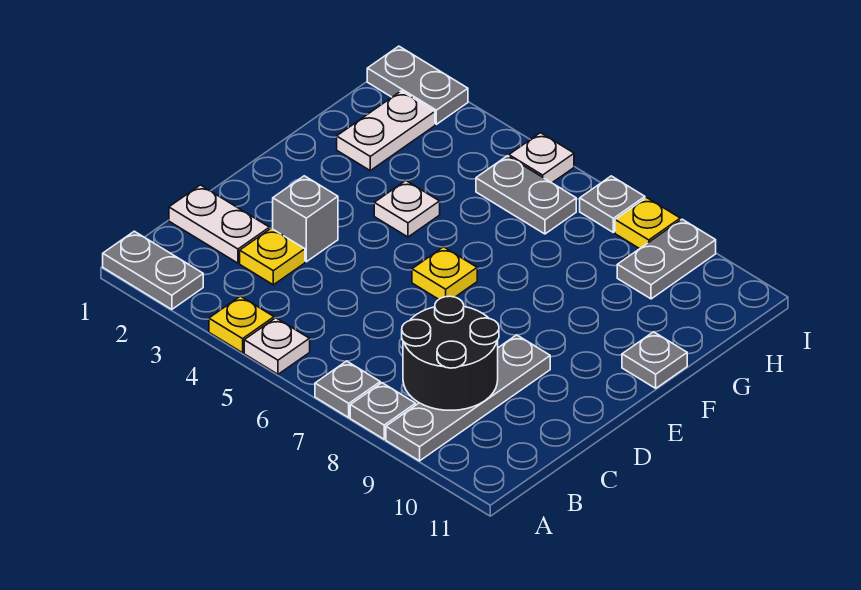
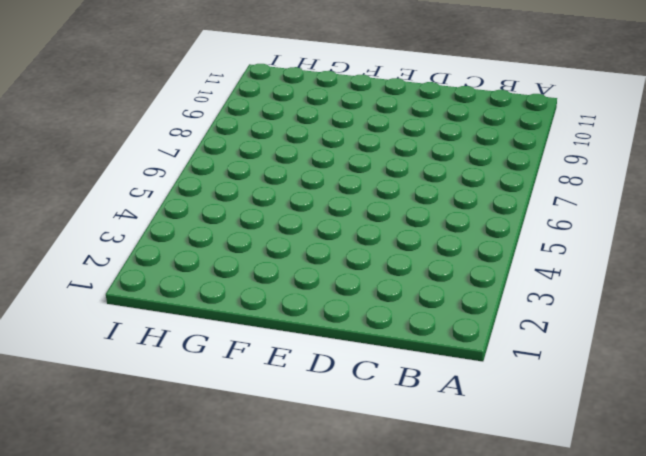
none -> grey 1x2 plate [103,231,203,309]
none -> yellow 1x1 plate [209,296,274,353]
none -> white 1x1 plate [244,318,310,374]

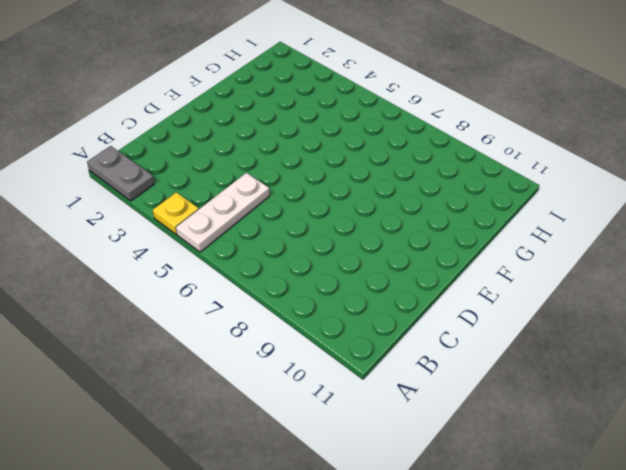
white 1x3 plate [176,173,269,252] -> white 1x1 plate [244,318,310,374]
none -> grey 1x1 plate [315,361,380,417]
none -> grey 1x1 plate [350,383,416,439]
none -> grey 1x4 plate [386,335,550,461]

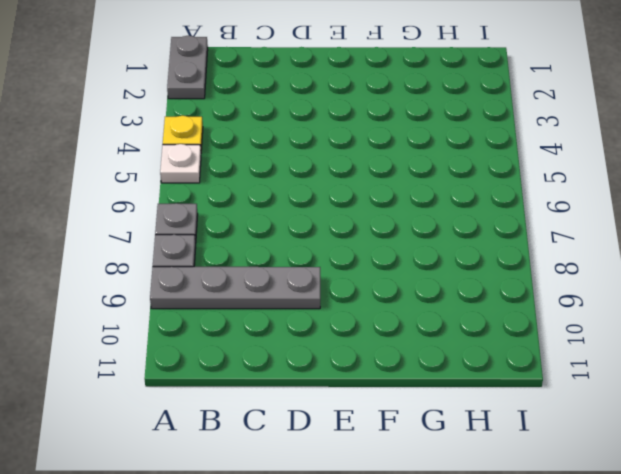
none -> white 1x2 plate [169,185,269,263]
none -> yellow 1x1 plate [240,228,305,285]
none -> grey 1x1 brick [273,176,338,262]

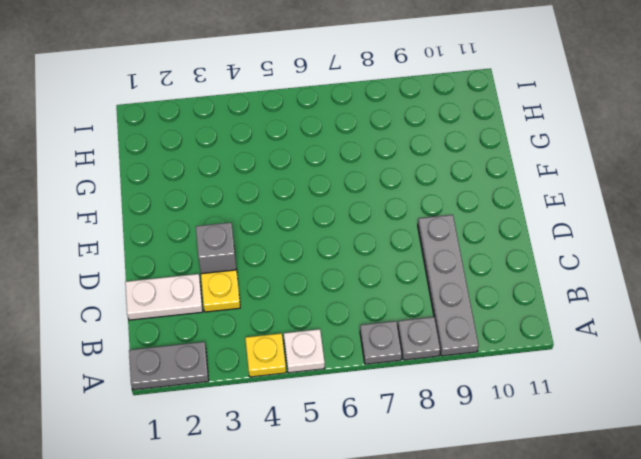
none -> yellow 1x1 plate [412,247,477,299]
none -> white 1x1 plate [374,181,440,237]
none -> grey 1x1 plate [622,332,687,388]

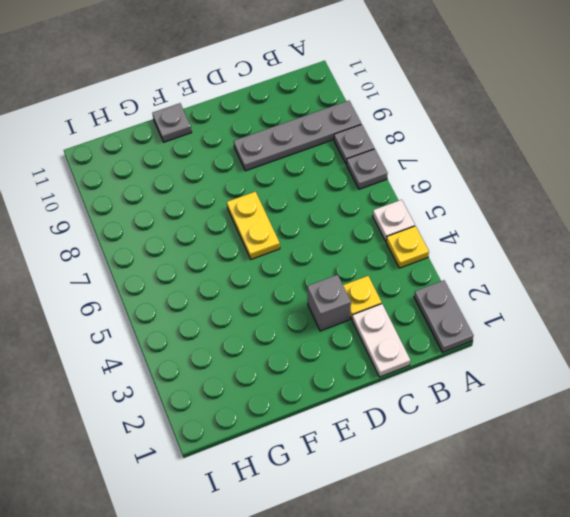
yellow 1x2 plate [227,192,280,259] -> yellow 1x1 plate [412,247,477,299]
none -> white 1x1 plate [374,181,440,237]
none -> white 1x2 plate [337,91,435,170]
none -> grey 1x2 plate [476,156,576,234]

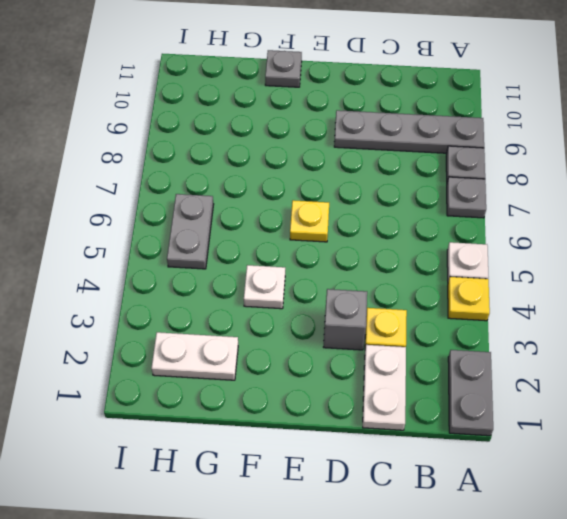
none -> grey 1x2 plate [617,219,716,299]
none -> grey 1x2 plate [367,46,468,124]
none -> white 1x1 plate [509,133,574,183]

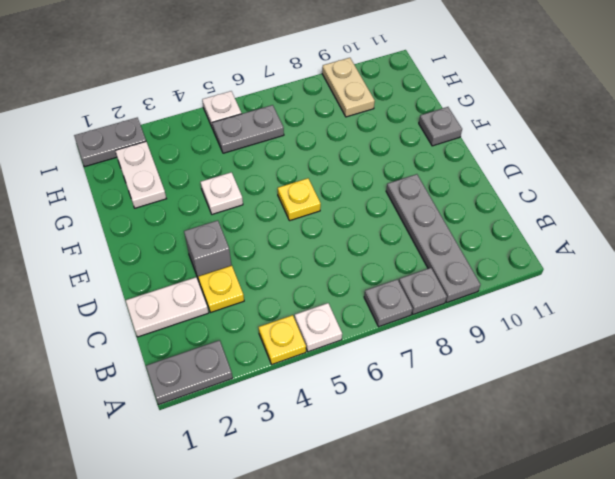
tan 1x2 plate [322,58,375,117] -> grey 1x2 plate [617,219,716,299]
none -> grey 1x1 plate [580,176,645,232]
none -> yellow 1x1 plate [615,198,680,249]
none -> black 2x2 round brick [402,296,499,410]

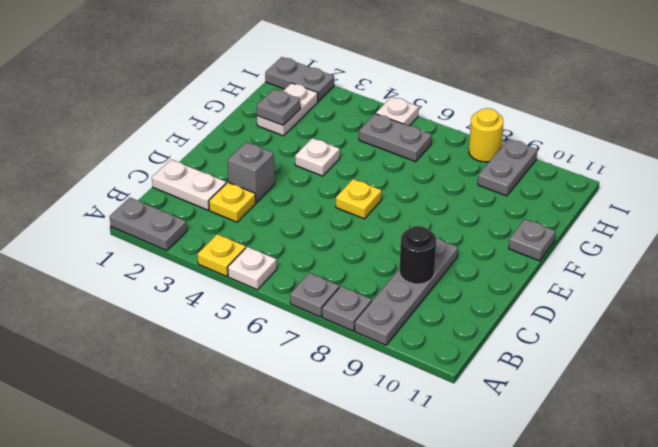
black 1x1 round brick [399,226,436,284] -> black 2x2 round brick [402,296,499,410]
grey 1x1 plate [256,89,300,125] -> grey 1x1 plate moved to [580,176,645,232]
yellow 1x1 round brick [469,108,503,162] -> yellow 1x1 plate [615,198,680,249]

